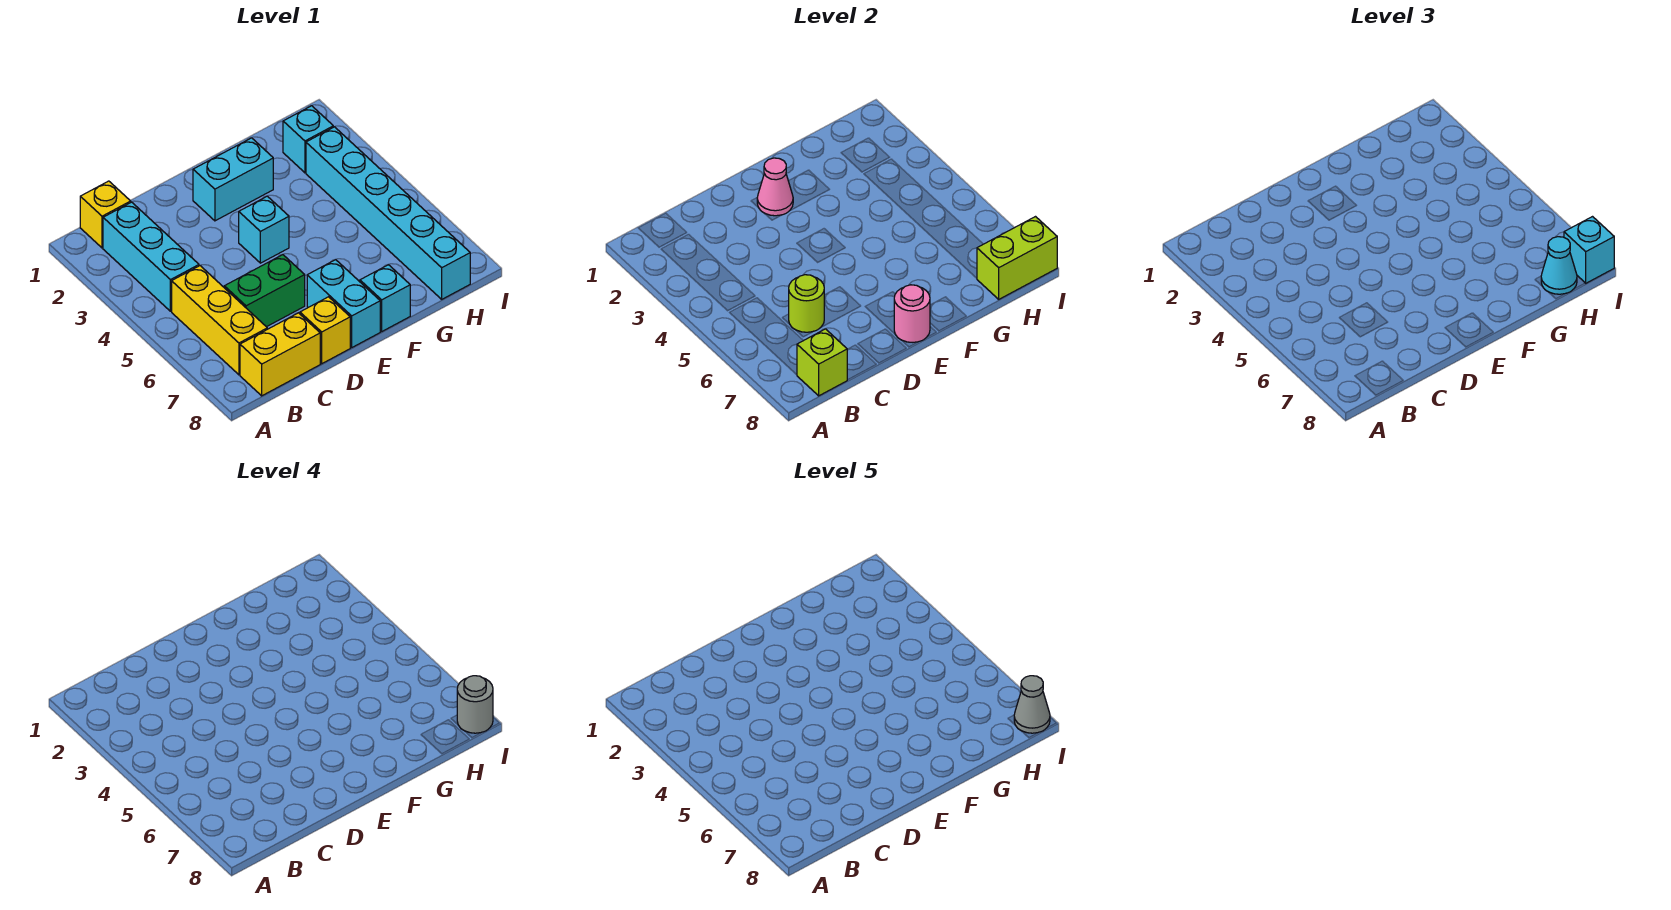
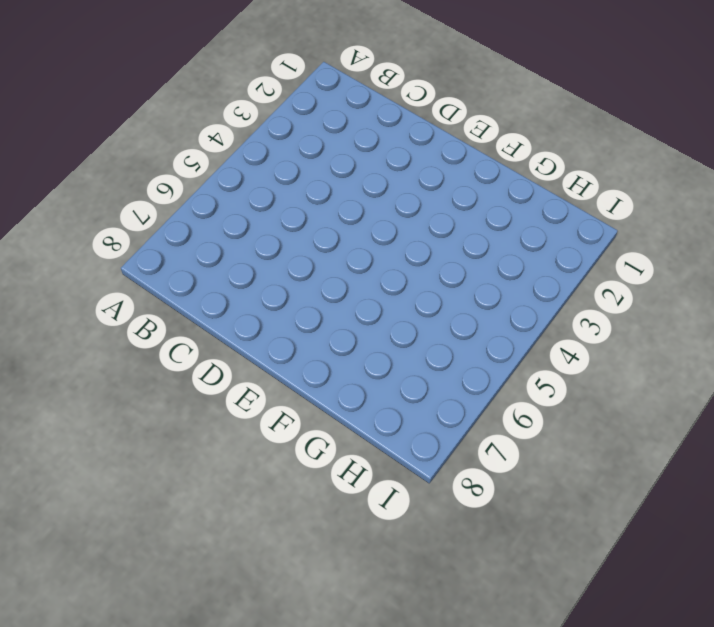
none -> yellow 1x1 brick [80,181,131,248]
none -> cyan 1x3 brick [103,202,199,311]
none -> yellow 1x3 brick [172,266,267,375]

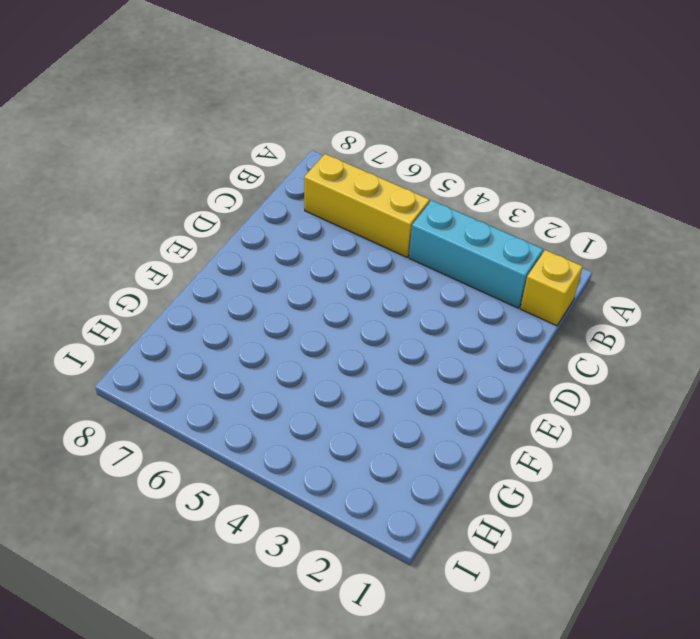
none -> yellow 1x2 brick [240,313,320,396]
none -> green 1x2 brick [224,255,305,327]
none -> yellow 1x1 brick [300,297,350,364]

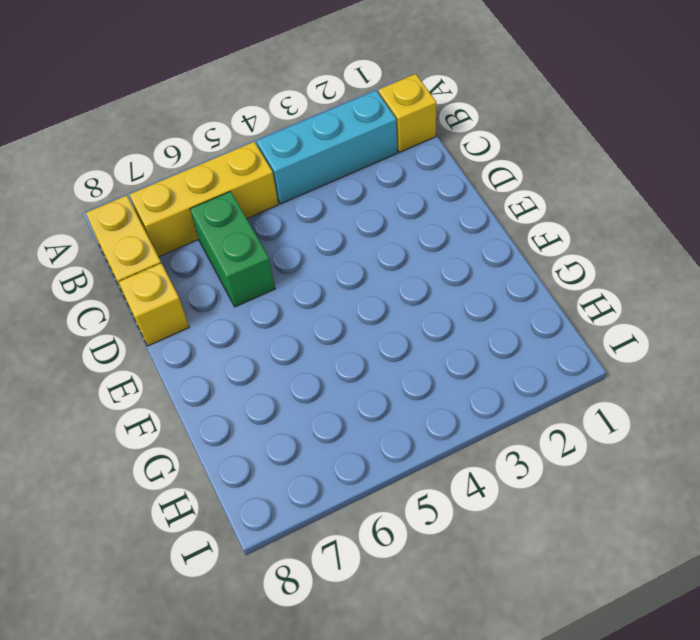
none -> cyan 1x2 brick [193,138,273,221]
none -> cyan 1x1 brick [239,196,289,263]
none -> cyan 1x2 brick [307,260,380,347]

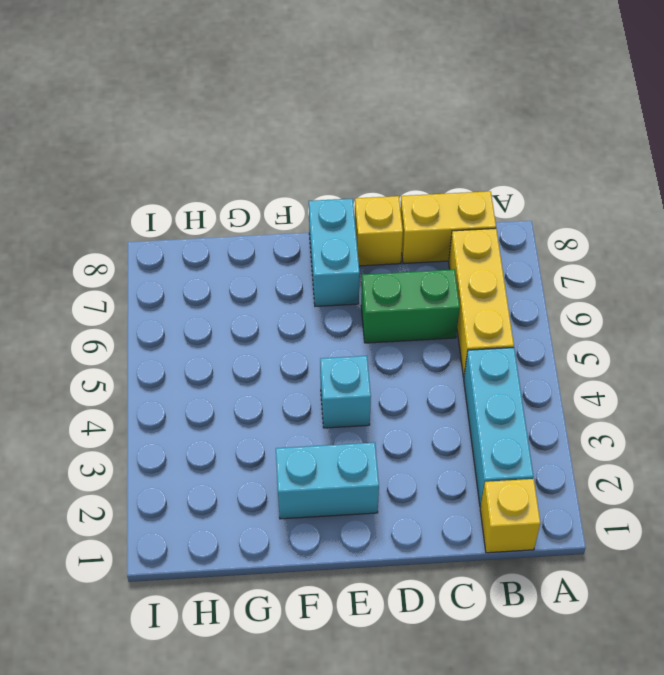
none -> cyan 1x1 brick [360,265,410,331]
none -> cyan 1x1 brick [283,106,333,173]
none -> cyan 1x6 brick [306,127,470,299]

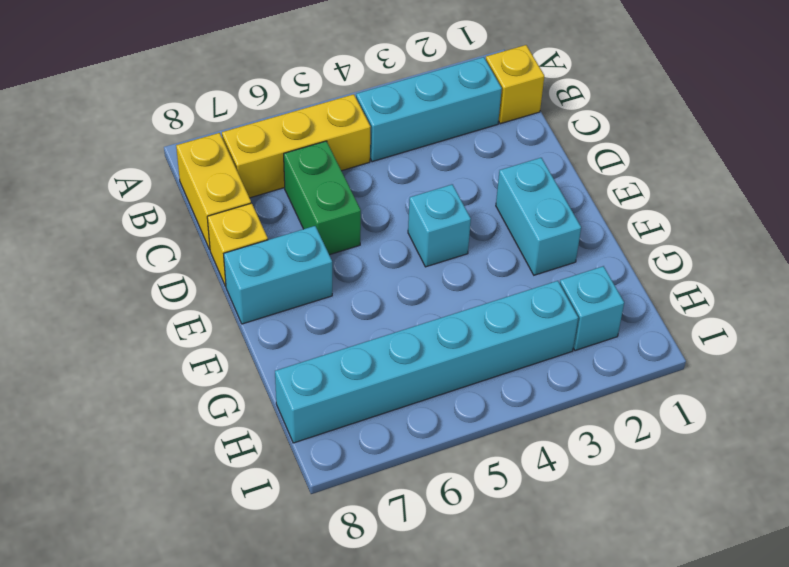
none -> cyan 1x1 brick [360,265,410,331]
none -> lime 1x1 brick [797,329,847,396]
none -> lime 1x1 round brick [789,275,824,332]

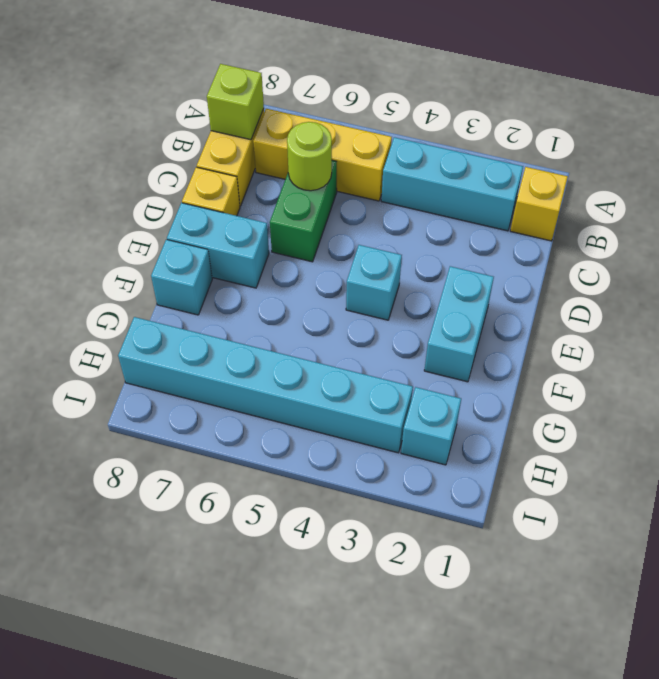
none -> pink 1x1 cone [757,158,793,216]
none -> pink 1x1 round brick [894,285,930,342]
none -> lime 1x2 brick [977,217,1057,299]

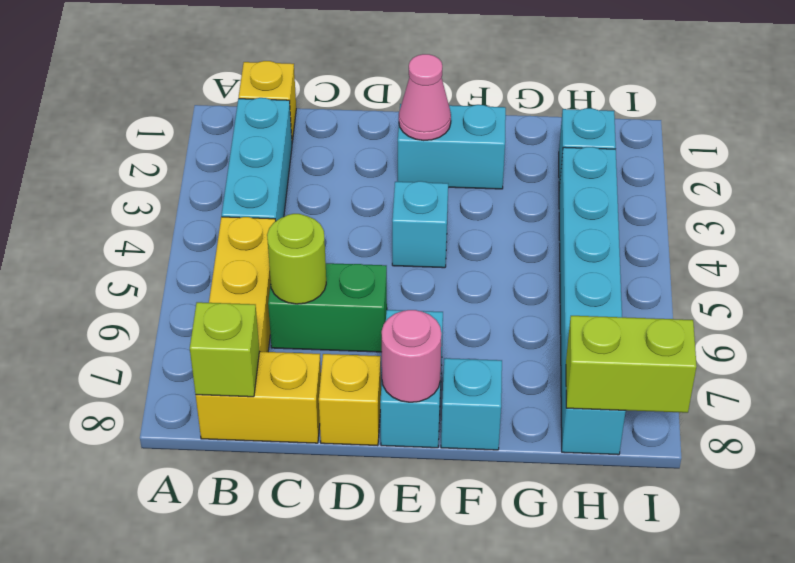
none -> cyan 1x1 cone [1541,237,1577,294]
none -> cyan 1x1 brick [1564,217,1614,283]
none -> grey 1x1 round brick [457,676,493,733]

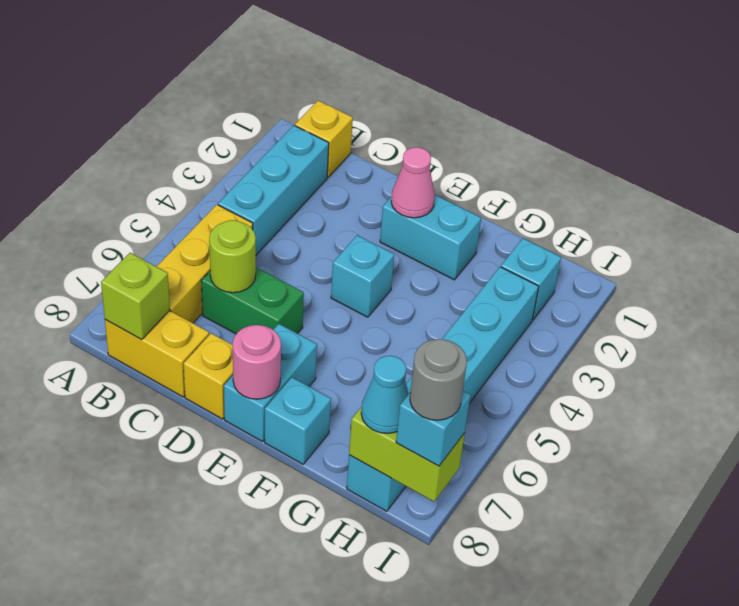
none -> grey 1x1 cone [1014,676,1050,733]

